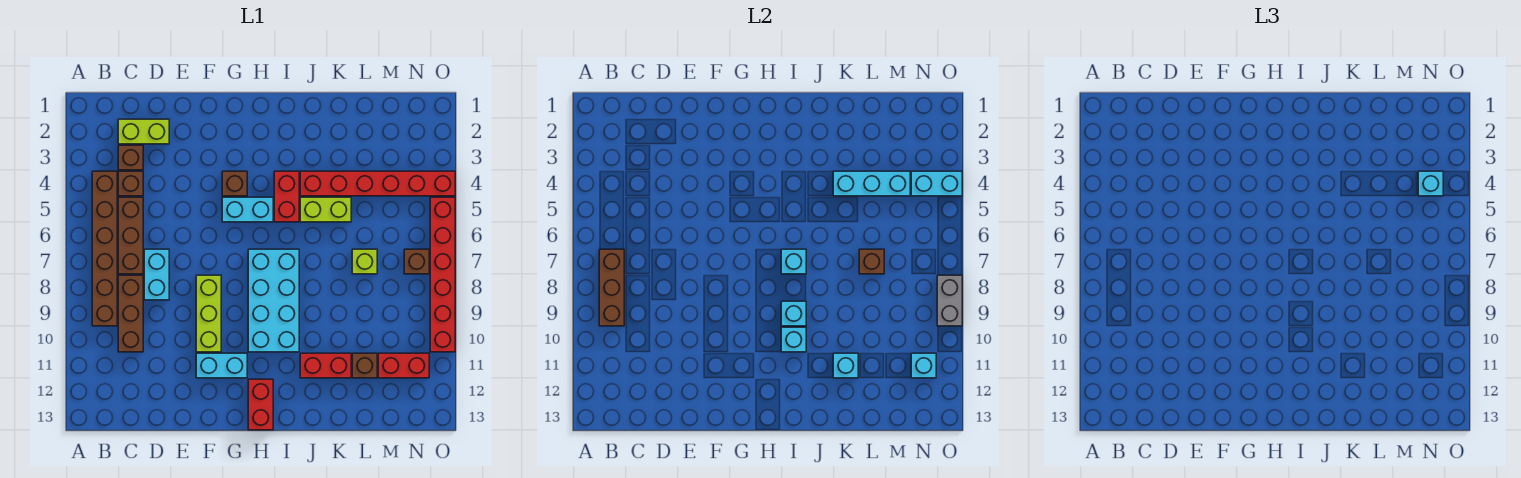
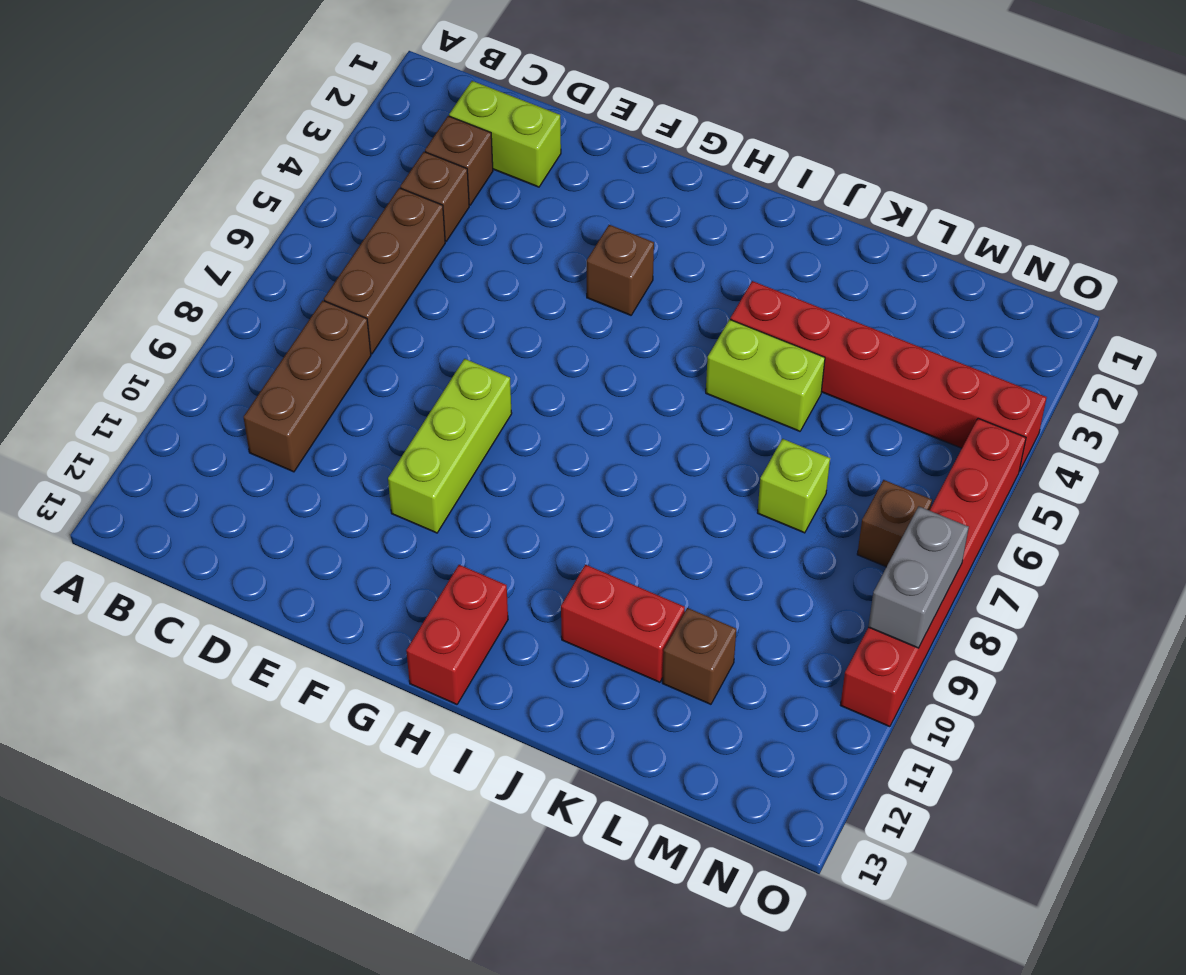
none -> brown 1x6 brick [92,171,117,326]
none -> cyan 1x2 brick [144,249,169,300]
none -> cyan 1x2 brick [196,353,247,378]
none -> cyan 1x2 brick [222,197,273,222]

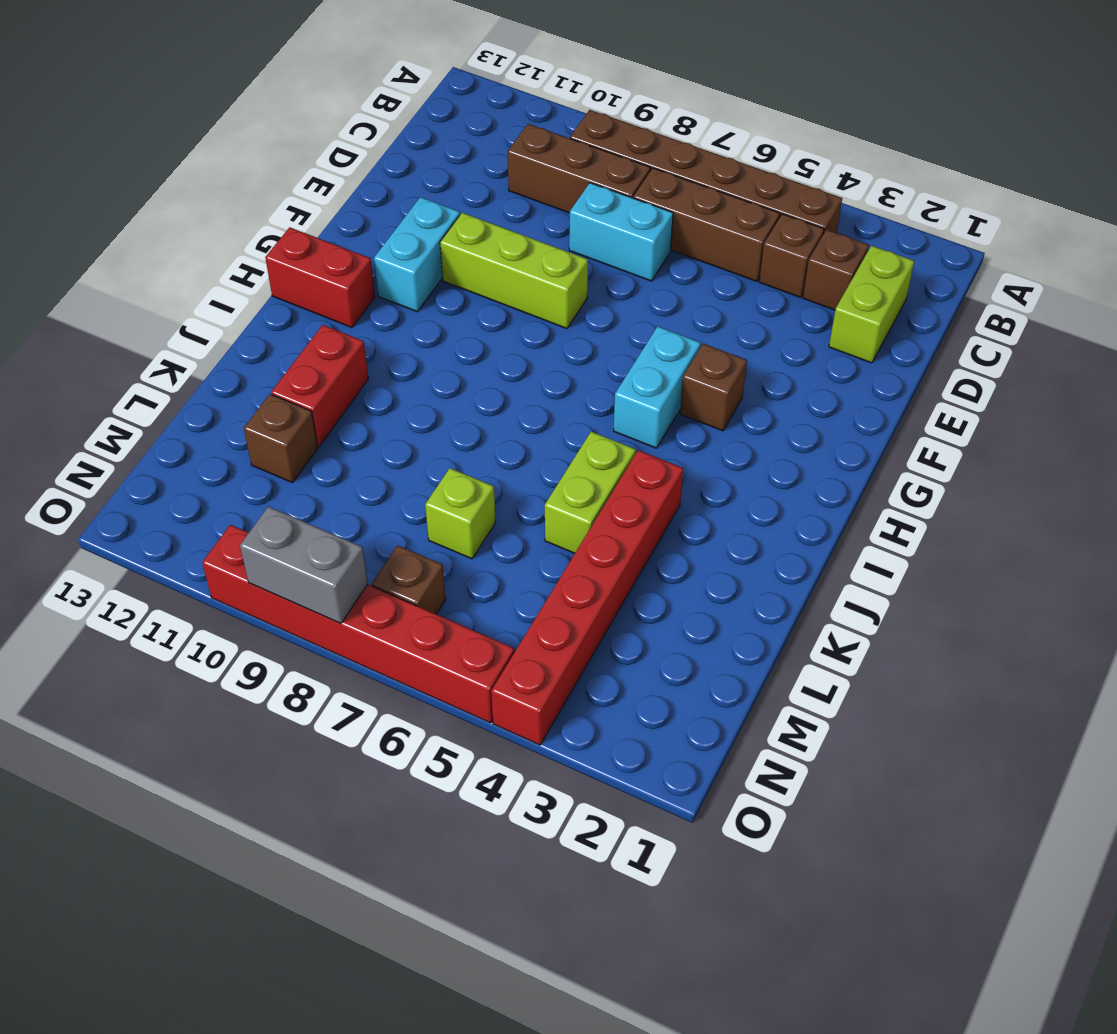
none -> cyan 2x4 brick [248,249,299,352]
none -> red 1x2 brick [274,171,299,222]
none -> red 1x2 brick [378,353,429,378]
none -> brown 1x3 brick [599,249,624,326]

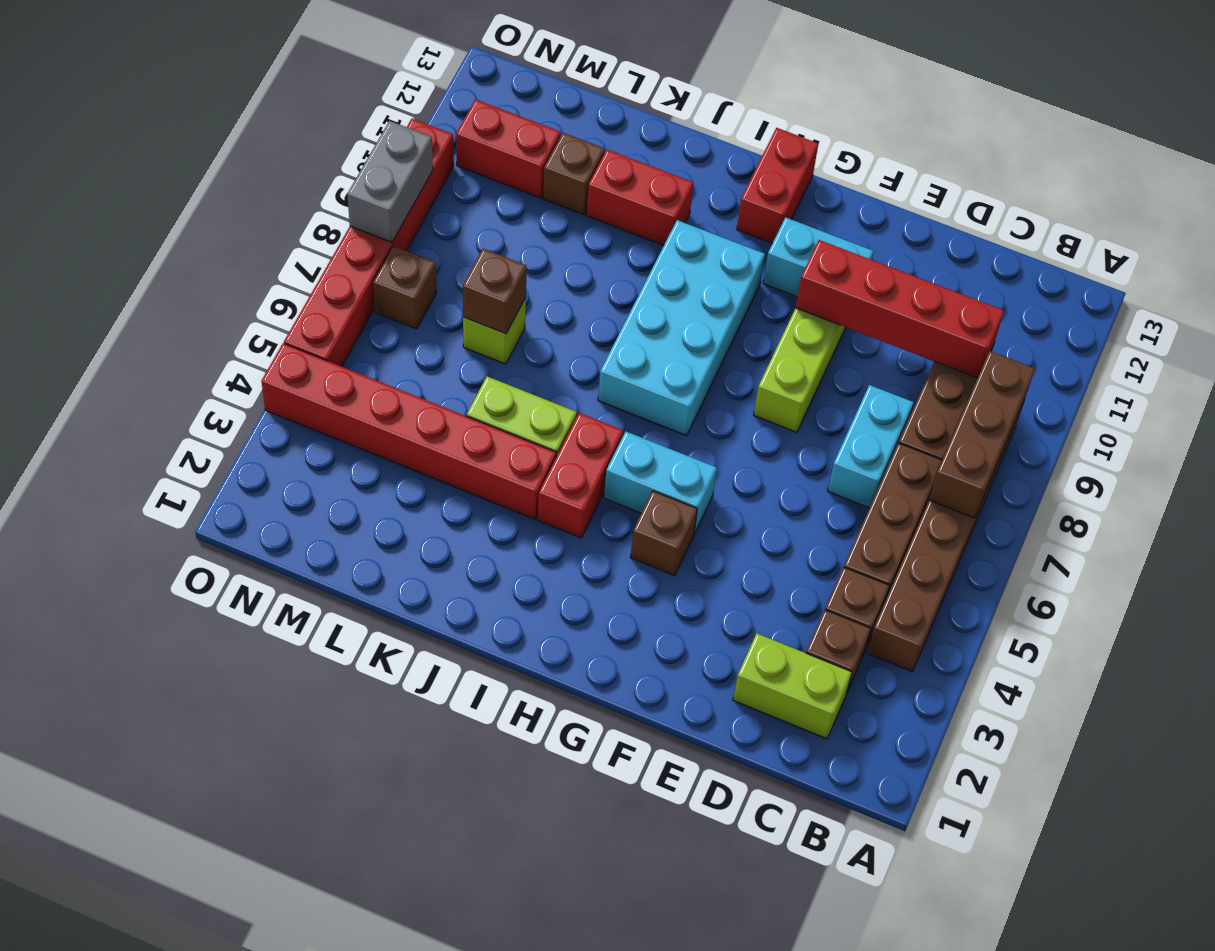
red 1x4 brick [796,240,1004,378] -> none
none -> cyan 1x1 brick [781,249,806,274]
none -> cyan 1x1 brick [781,301,806,326]
none -> cyan 1x1 brick [781,327,806,352]
none -> cyan 1x3 brick [833,171,910,196]

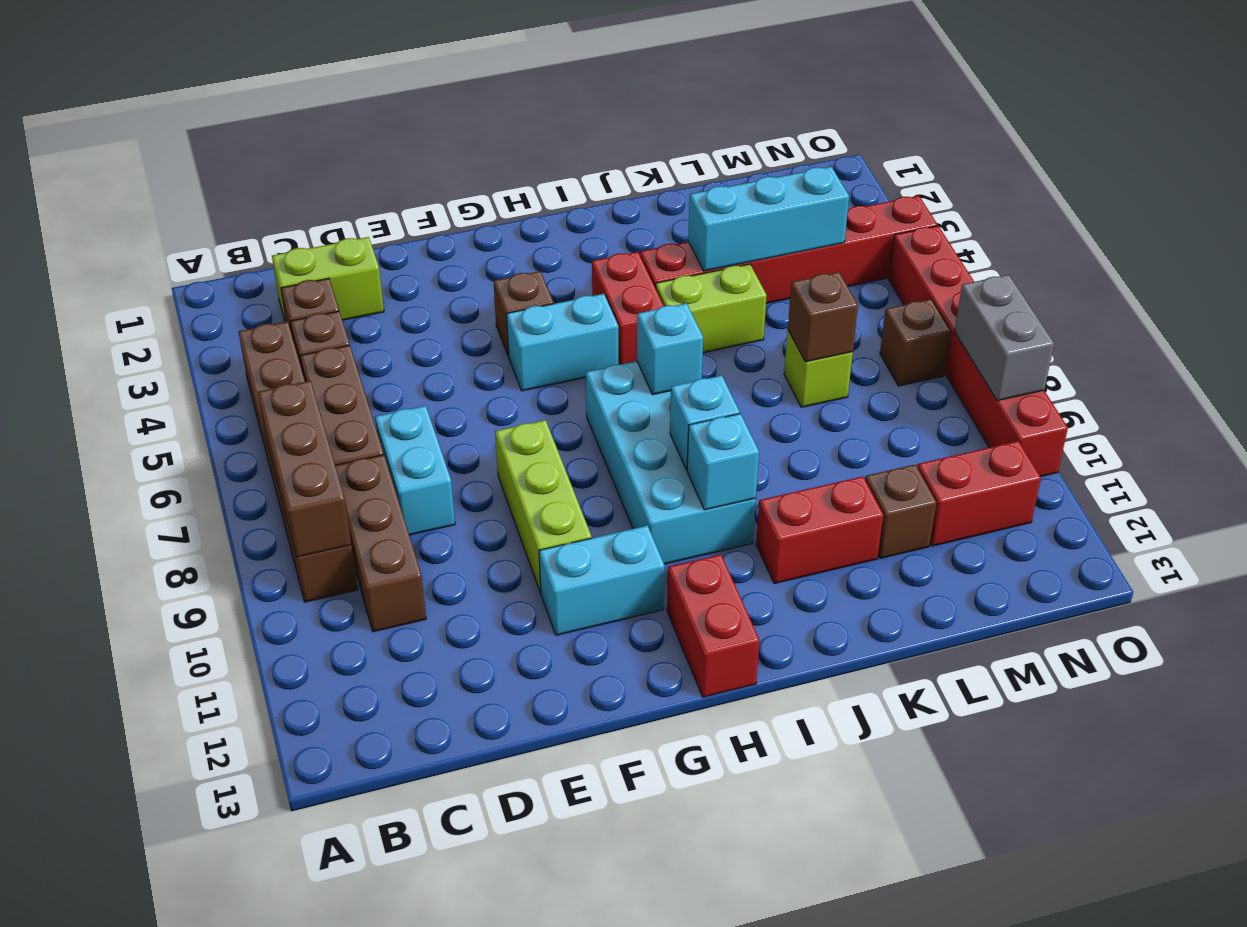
none -> cyan 1x1 brick [833,353,858,378]
none -> cyan 1x2 brick [911,171,962,196]
none -> cyan 1x1 brick [911,353,936,378]
none -> cyan 1x1 brick [1418,171,1443,196]

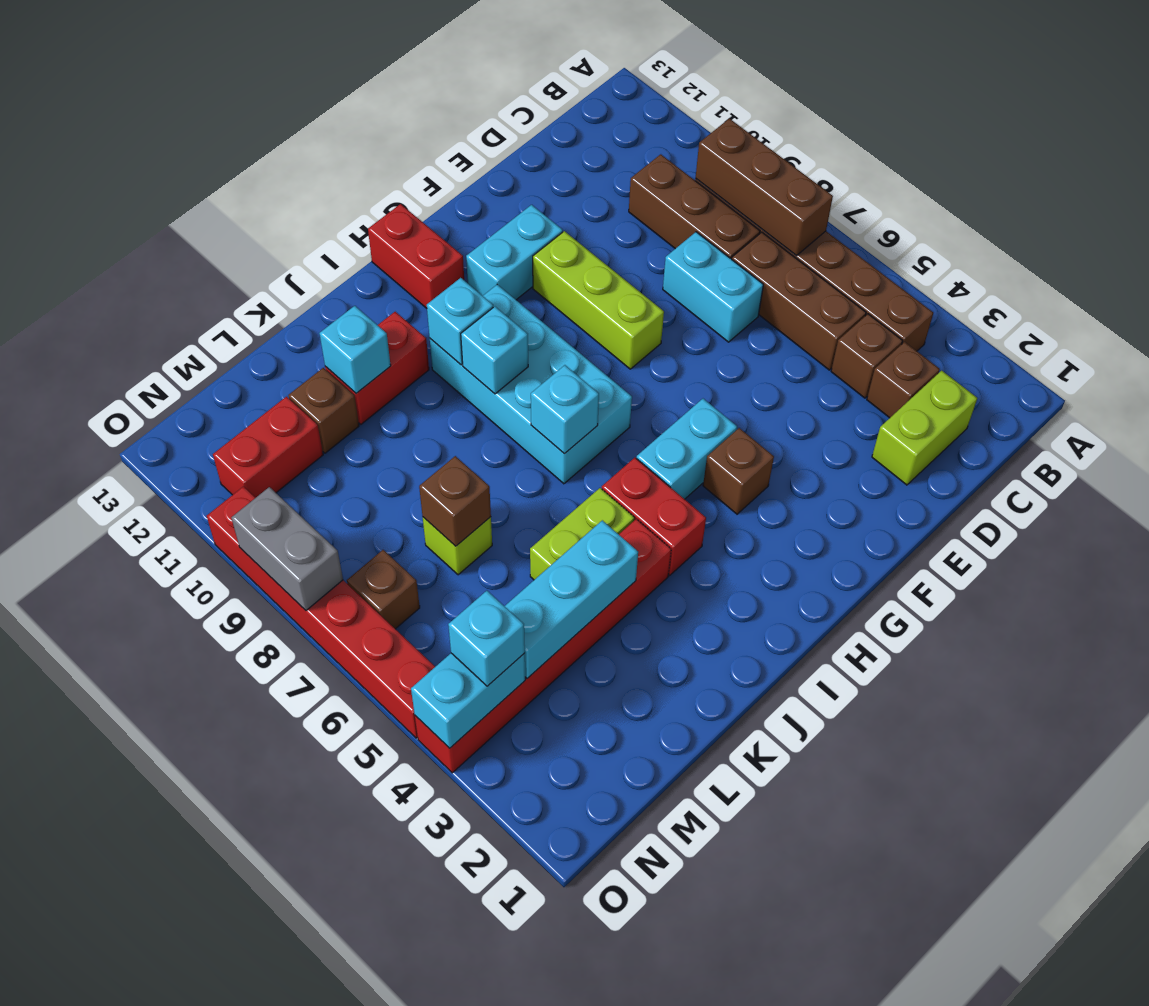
none -> cyan 1x1 brick [911,353,936,378]

